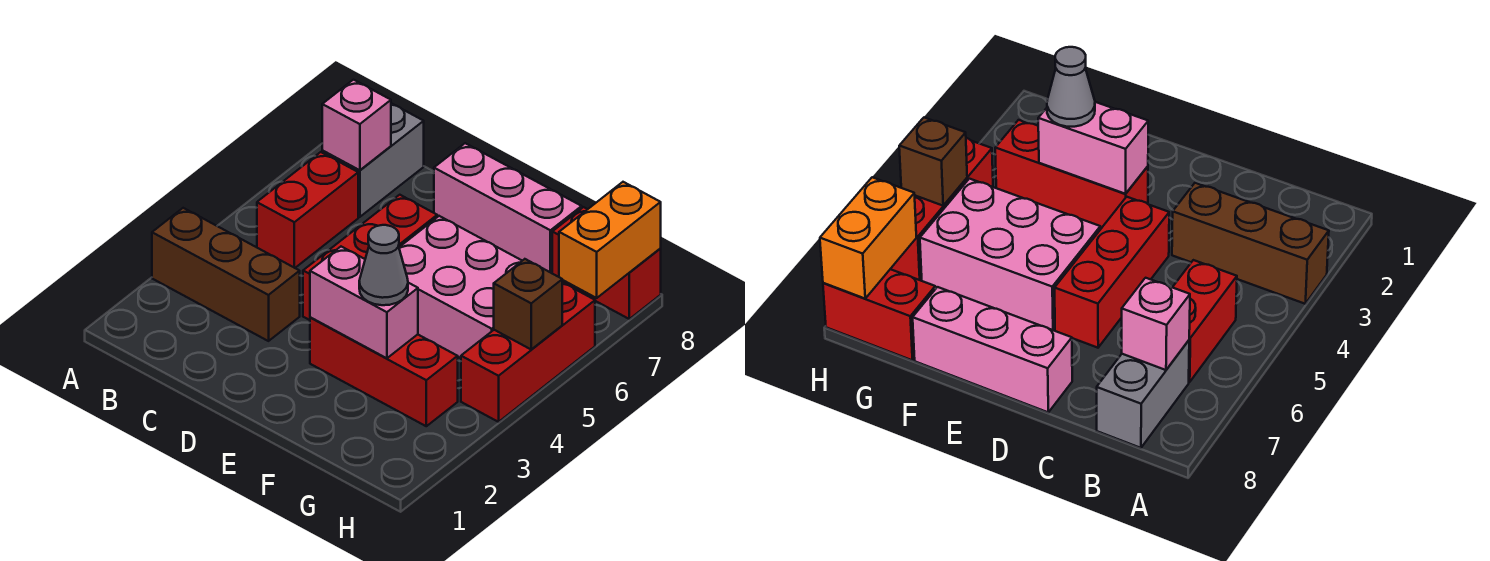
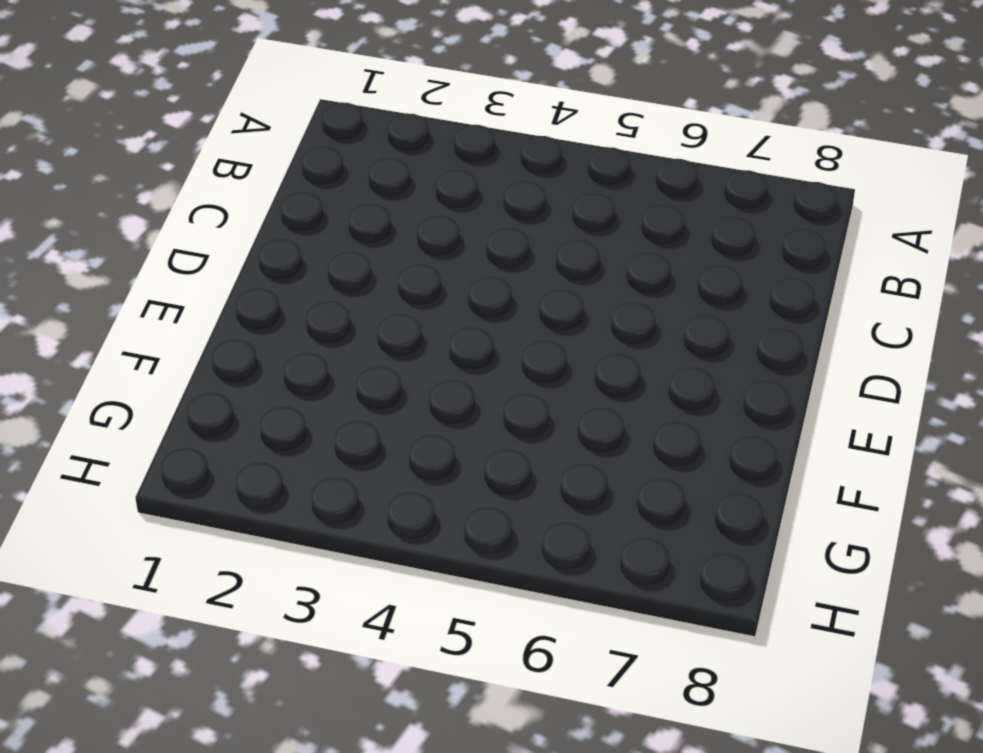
none -> brown 1x3 brick [152,208,300,341]
none -> red 1x2 brick [257,152,358,268]
none -> grey 1x2 brick [322,103,424,217]

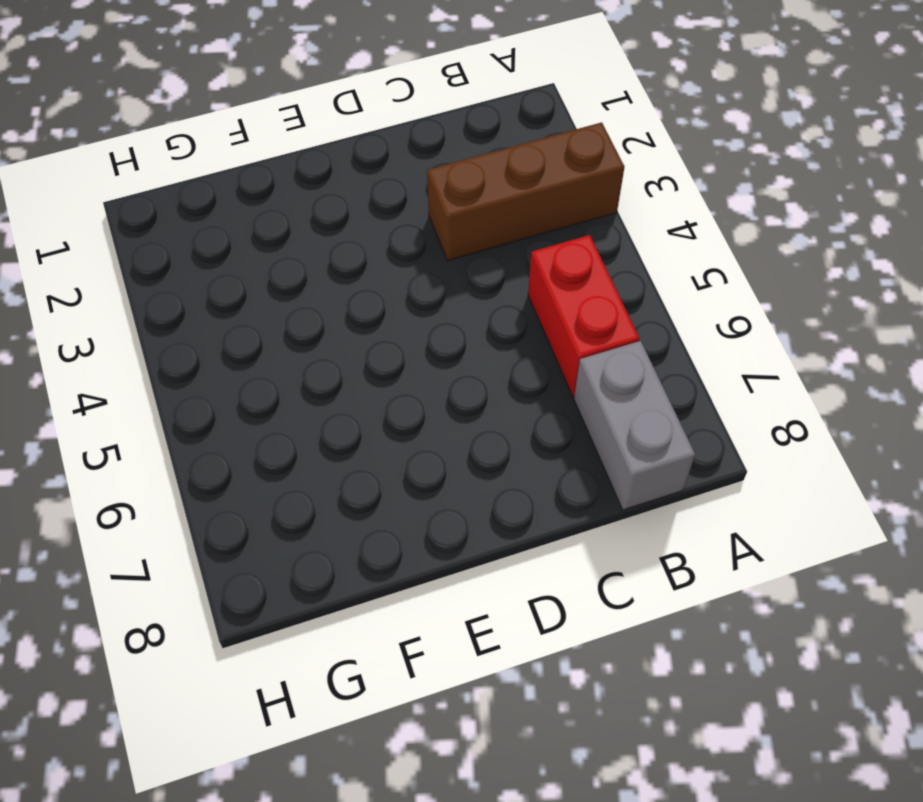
none -> red 1x3 brick [303,195,437,320]
none -> pink 1x3 brick [434,143,582,273]
none -> red 1x3 brick [310,317,458,426]

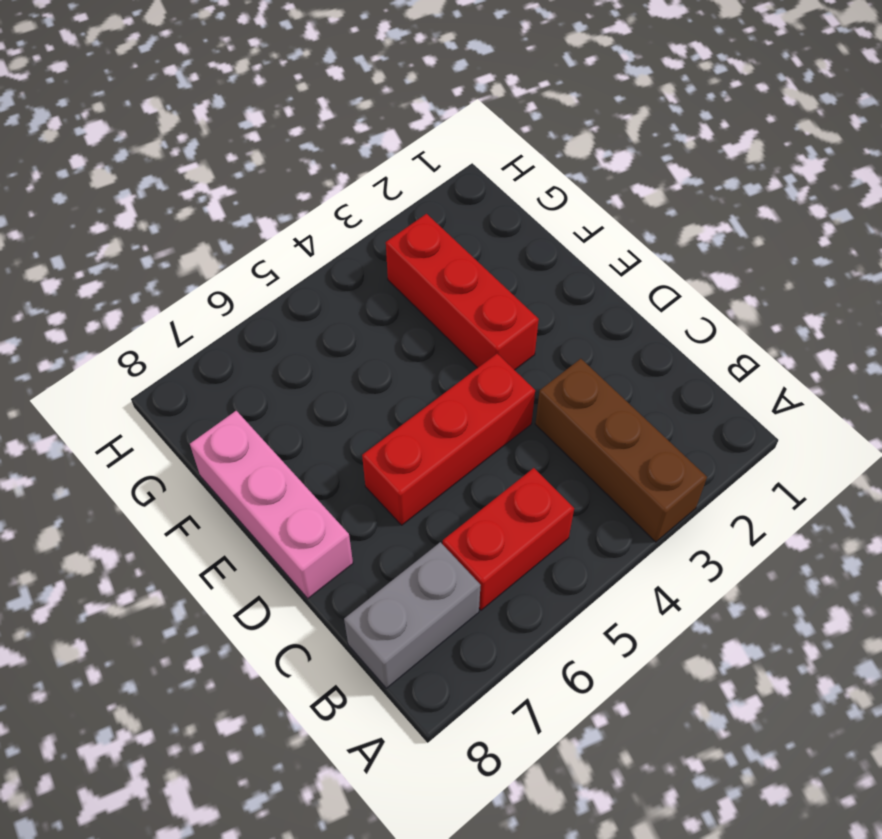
none -> pink 2x3 brick [399,216,522,358]
none -> red 1x2 brick [552,207,661,319]
none -> red 1x3 brick [461,282,595,422]

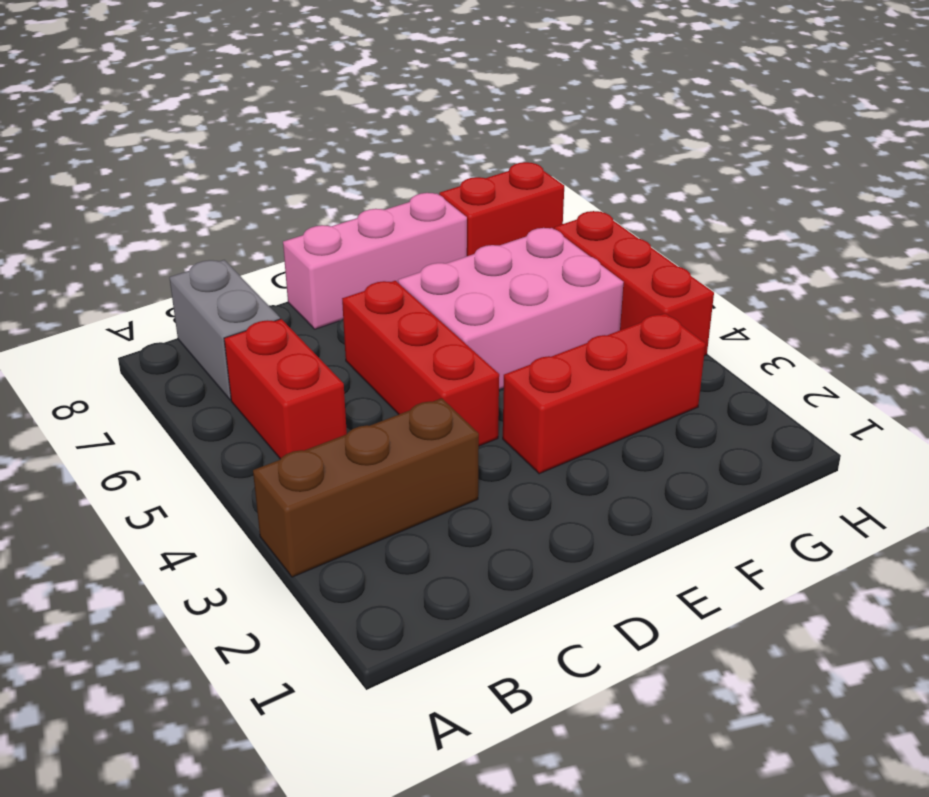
none -> pink 1x1 brick [322,80,391,170]
none -> pink 1x2 brick [310,247,418,358]
none -> brown 1x1 brick [494,259,562,350]

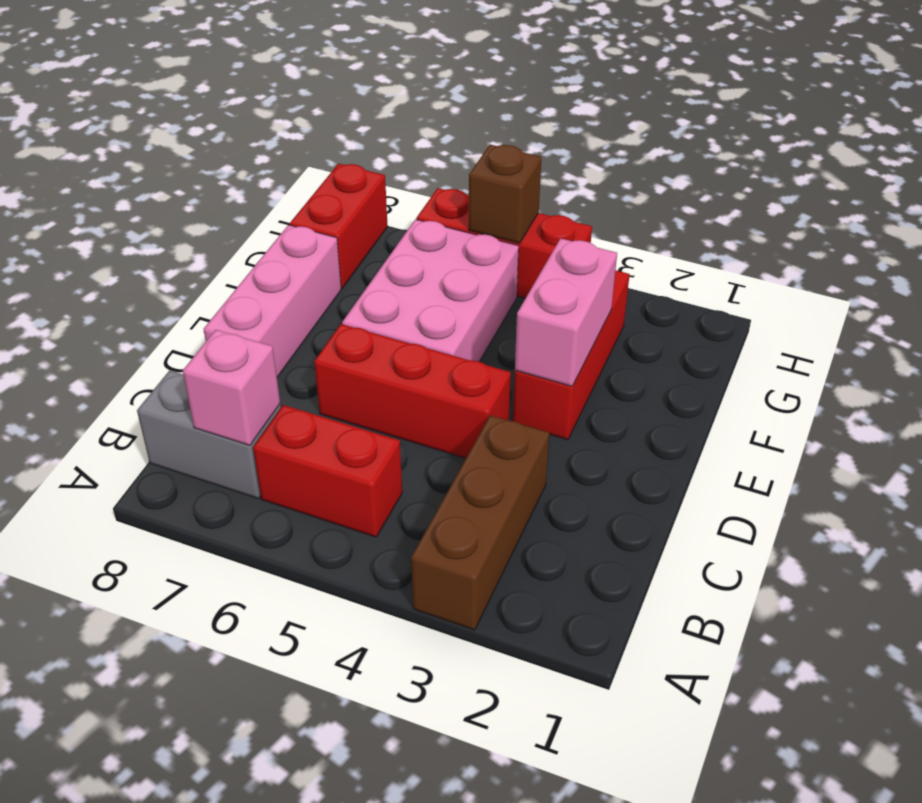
none -> orange 1x2 brick [559,182,661,298]
none -> grey 1x1 cone [359,225,408,305]

